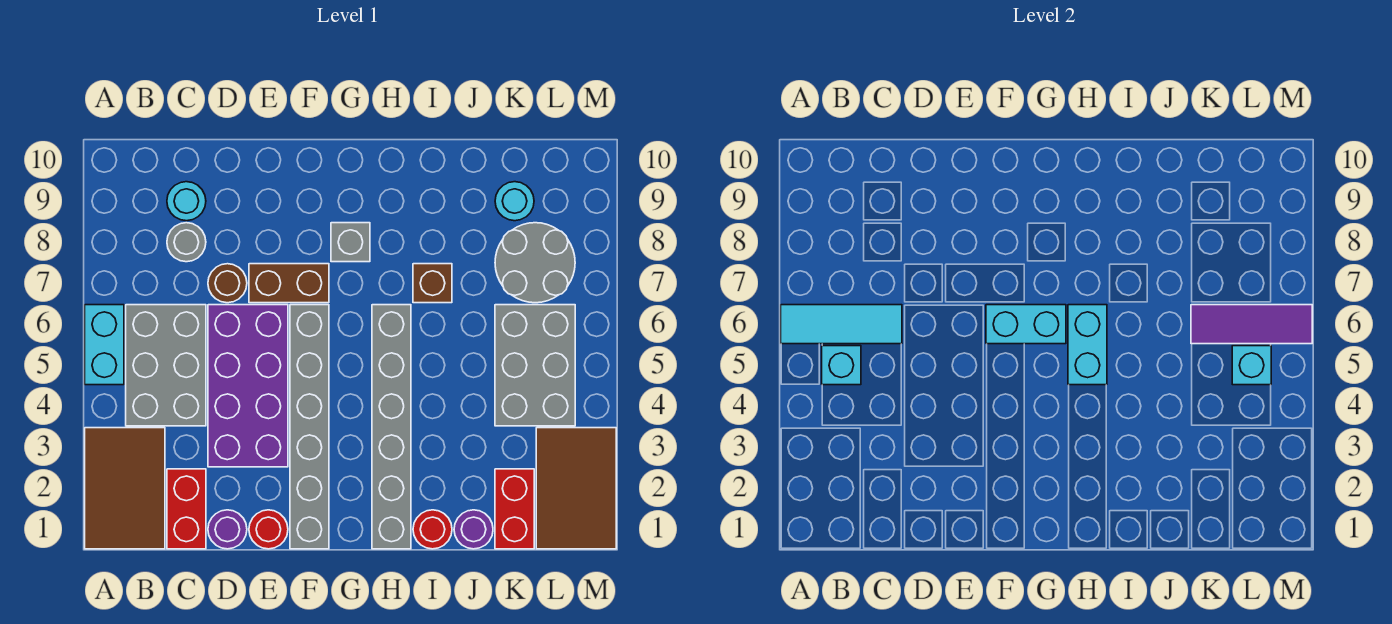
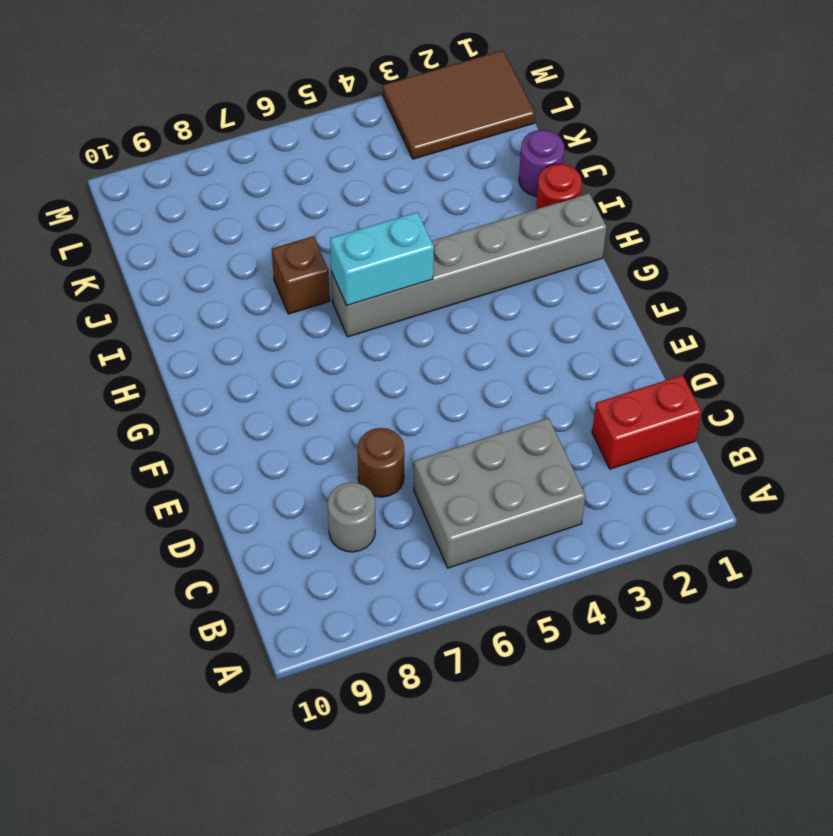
none -> brown 2x3 tile [85,428,165,549]
none -> cyan 1x2 brick [85,305,124,385]
none -> cyan 1x1 round brick [167,182,206,221]

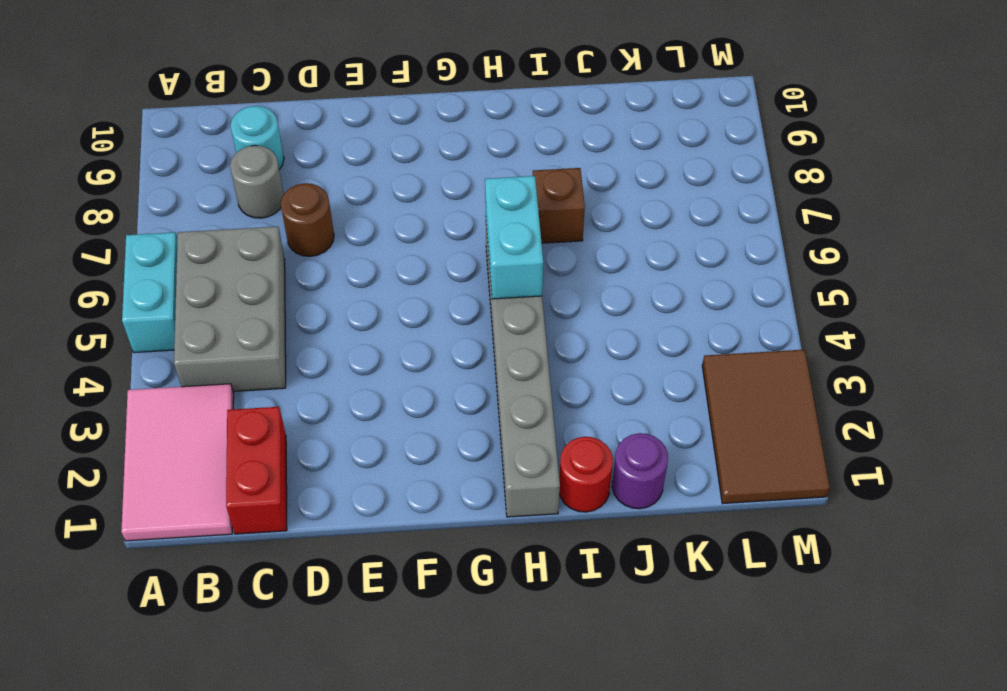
pink 2x3 tile [121,384,234,541] -> brown 2x3 tile [85,428,165,549]
none -> purple 1x1 round brick [208,510,247,549]
none -> purple 2x4 brick [208,305,288,467]
none -> red 1x1 round brick [249,510,288,549]

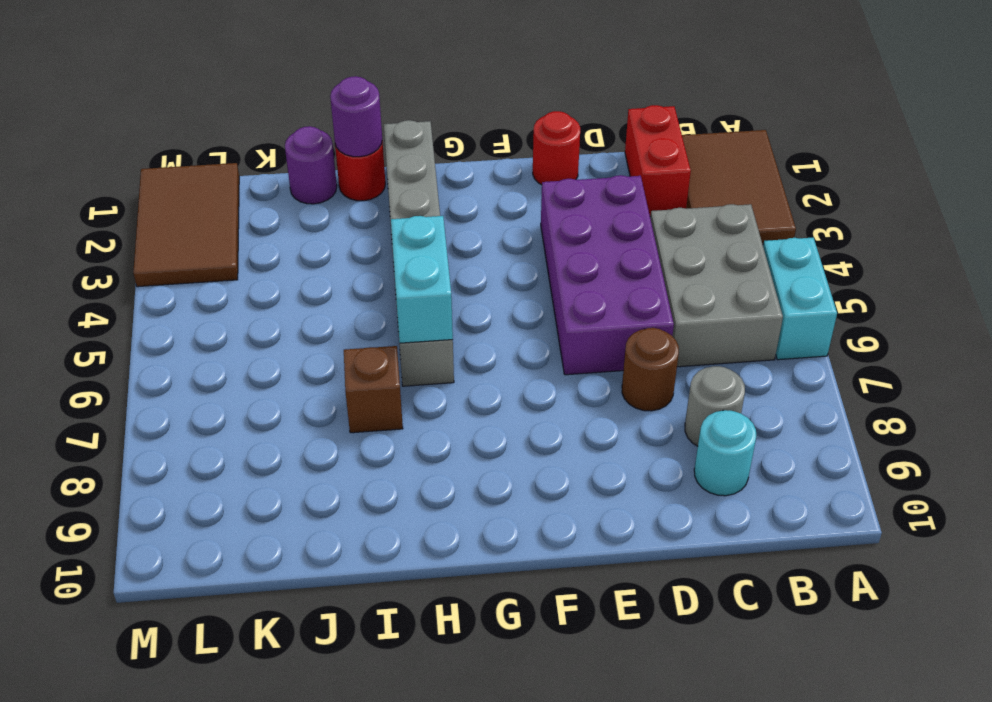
purple 1x1 round brick [330,76,382,157] -> purple 1x1 round brick moved to [208,510,247,549]
none -> brown 1x2 brick [249,264,329,303]
none -> grey 1x6 brick [290,305,329,549]
none -> grey 1x1 brick [331,223,370,262]

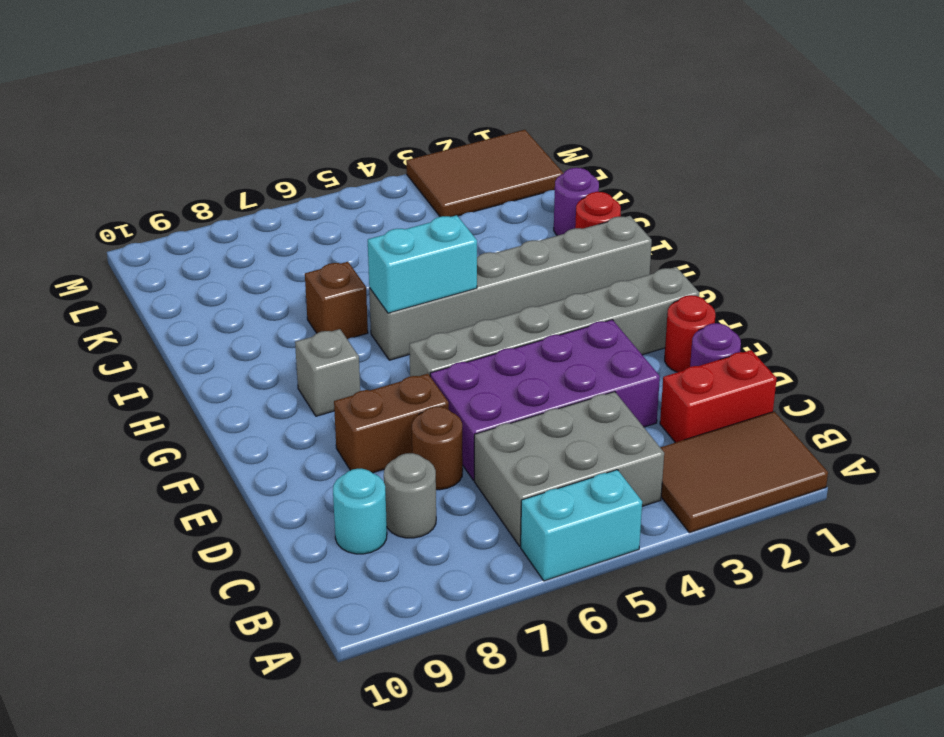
brown 1x2 brick [334,374,449,473] -> brown 1x2 brick turned to [249,264,329,303]
none -> red 1x2 brick [495,469,534,549]
none -> grey 2x3 brick [495,305,575,426]
none -> grey 2x2 round brick [495,223,575,303]

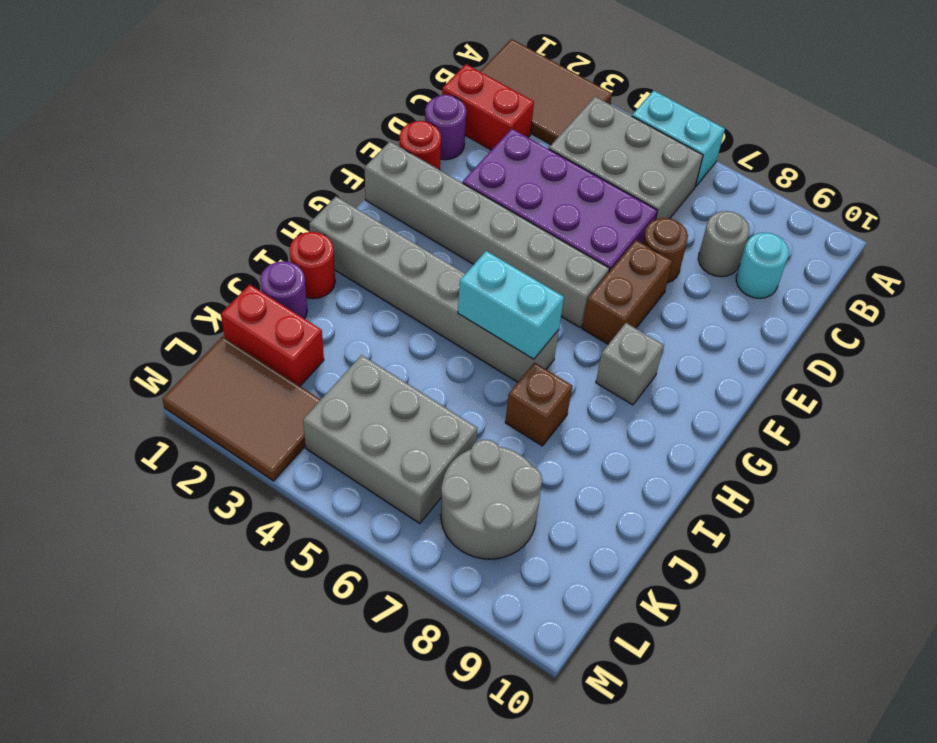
none -> cyan 1x1 round brick [495,182,534,221]
none -> cyan 1x3 tile [781,305,902,344]
none -> cyan 1x1 brick [822,346,861,385]

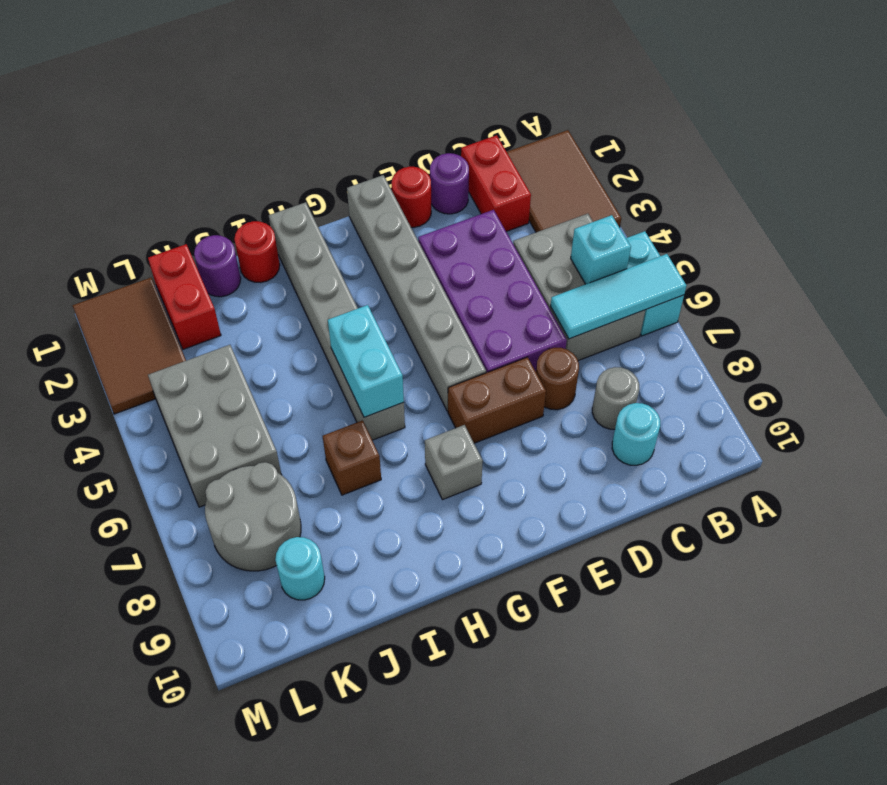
none -> cyan 1x2 brick [986,305,1066,344]
none -> purple 1x3 tile [1191,305,1312,344]
none -> cyan 1x1 brick [1232,346,1271,385]

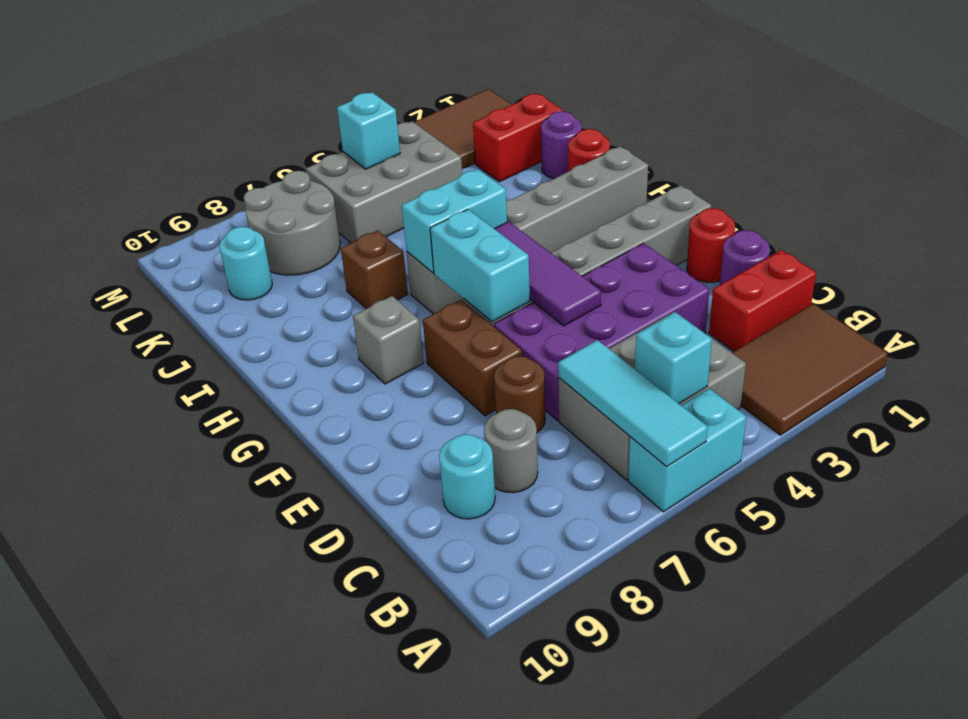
purple 1x3 tile [494,222,601,326] -> purple 1x3 tile moved to [1191,305,1312,344]

